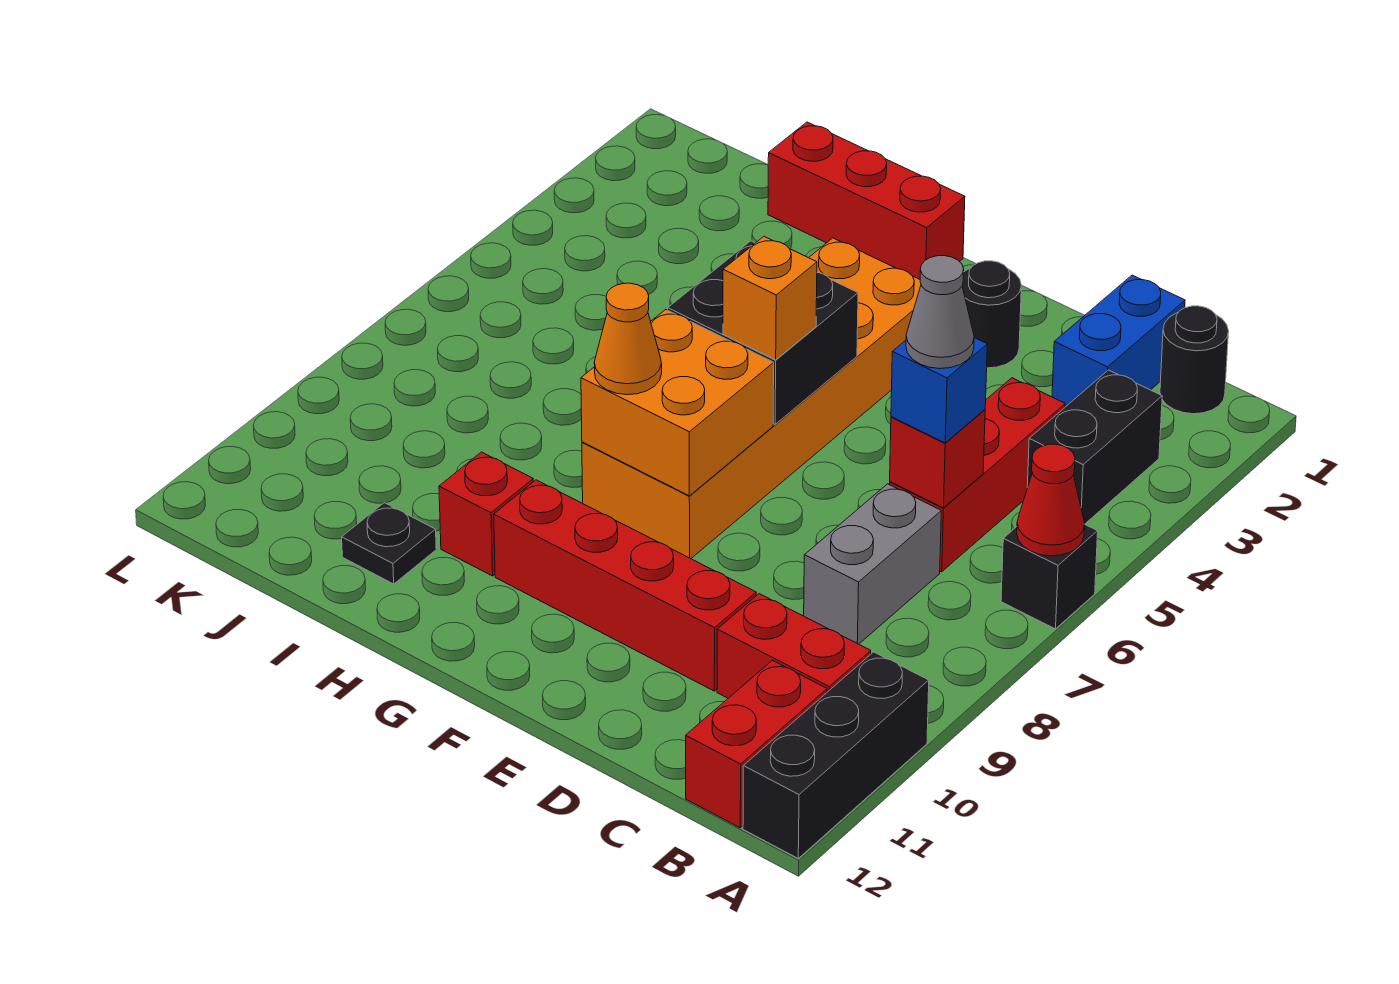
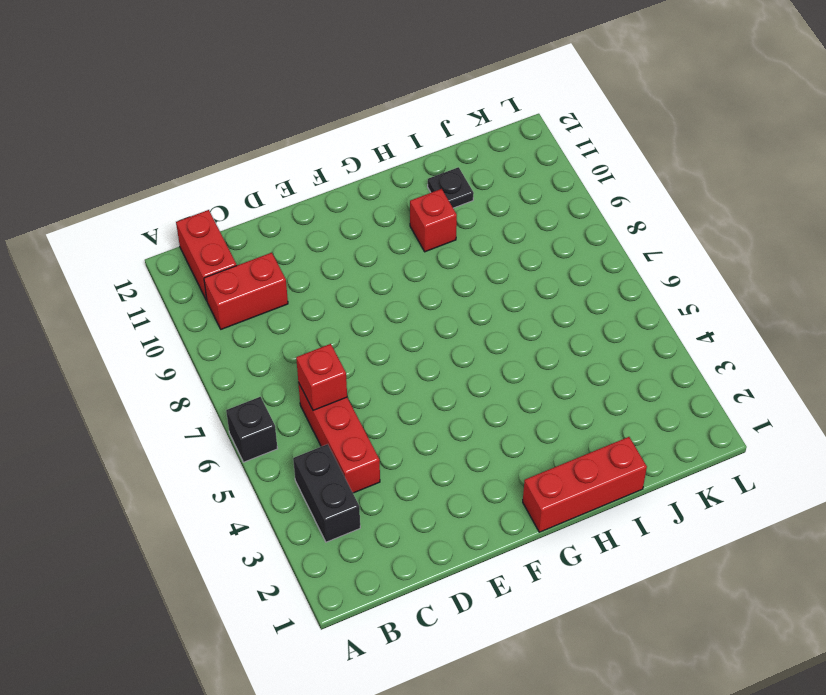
none -> black 1x3 brick [743,652,929,858]
none -> black 1x1 round brick [1160,306,1229,414]
none -> blue 1x2 brick [1052,275,1185,407]

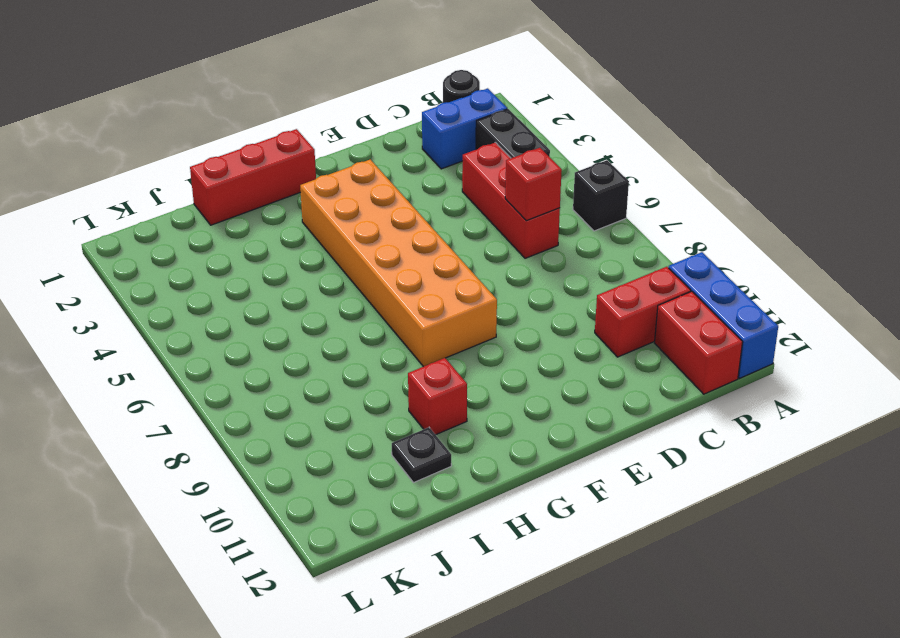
blue 1x3 brick [669,252,778,378] -> black 1x3 brick [743,652,929,858]
blue 1x2 brick [422,88,507,169] -> blue 1x2 brick turned to [1052,275,1185,407]
none -> grey 1x2 brick [804,484,941,644]
none -> red 1x4 brick [494,480,756,691]
none -> black 1x1 round brick [962,261,1021,368]

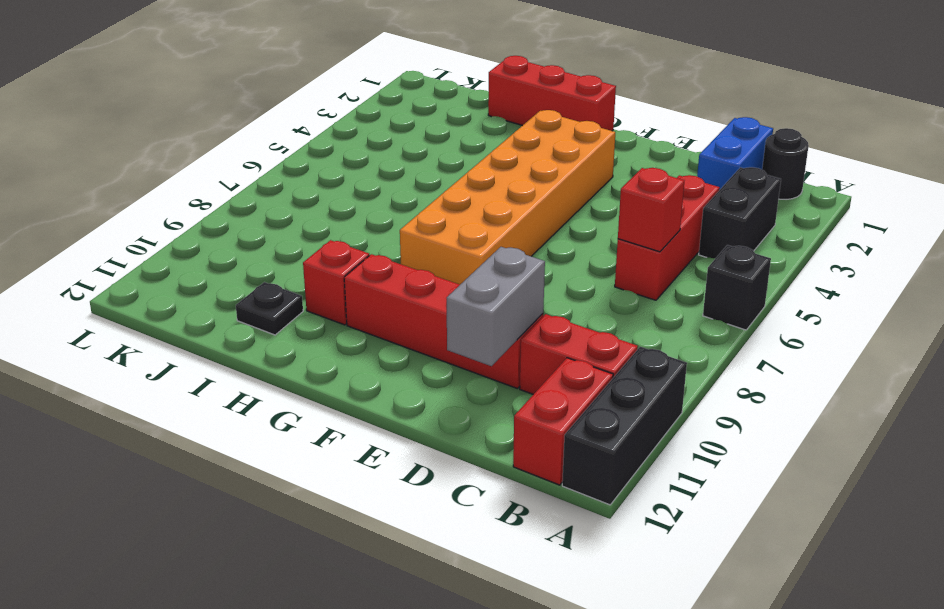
grey 1x2 brick [447,247,545,366] -> grey 1x2 brick moved to [804,484,941,644]
none -> black 1x1 round brick [962,261,1021,368]
none -> red 1x1 cone [1017,444,1085,556]
none -> black 2x2 brick [668,241,858,424]

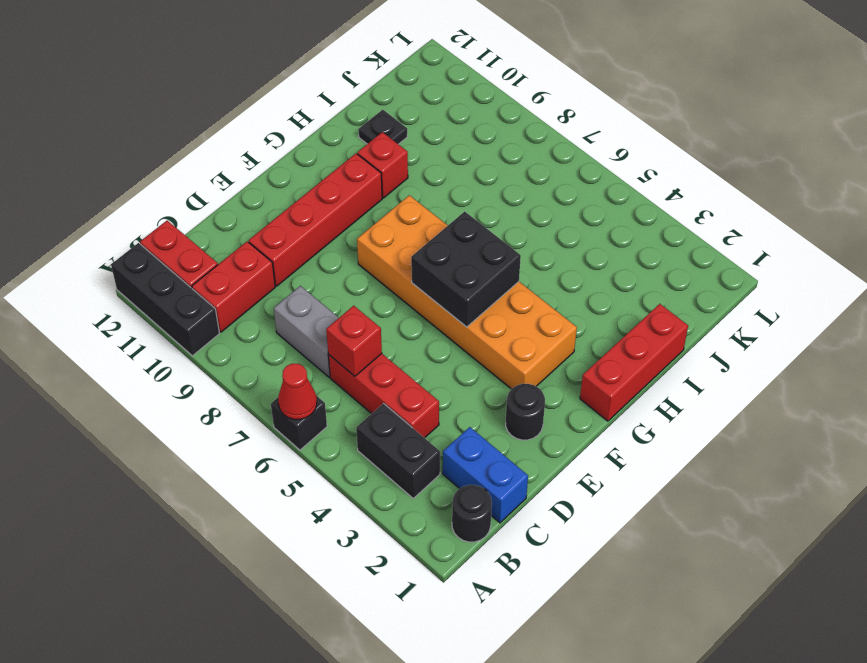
none -> orange 2x2 brick [581,310,774,496]
none -> blue 1x1 brick [891,338,987,443]
none -> orange 1x1 brick [723,237,817,360]

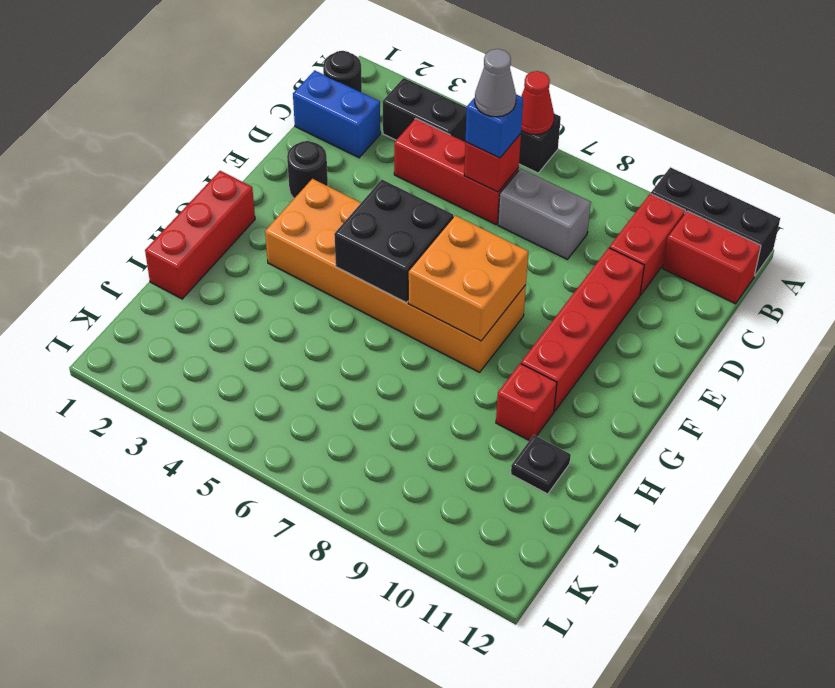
none -> orange 1x1 brick [723,237,817,360]
none -> orange 1x1 cone [594,283,662,395]

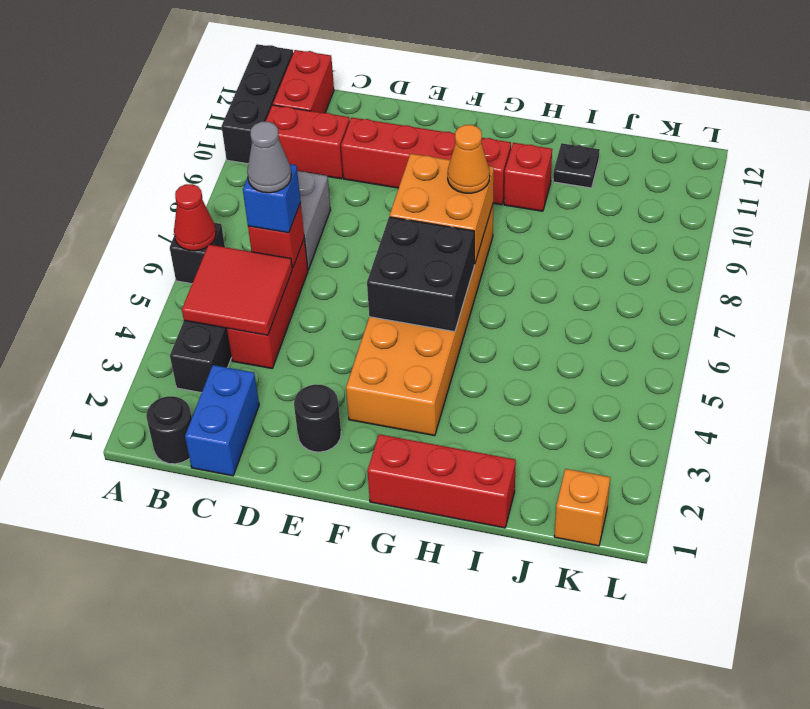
red 2x2 tile [182,245,292,335] -> none
orange 1x1 brick [554,469,610,546] -> orange 1x1 brick moved to [723,237,817,360]

